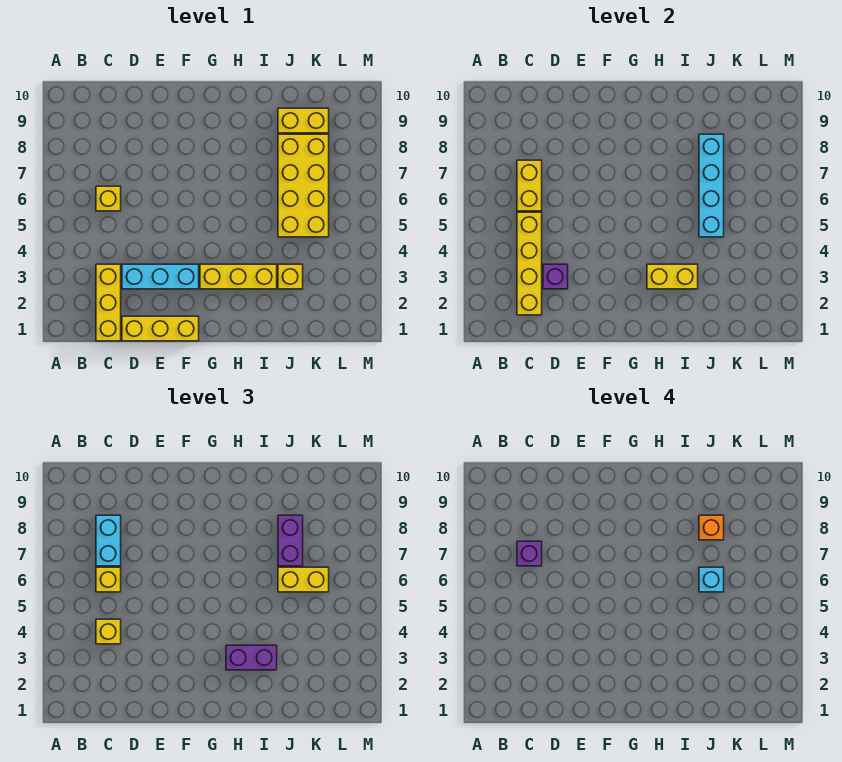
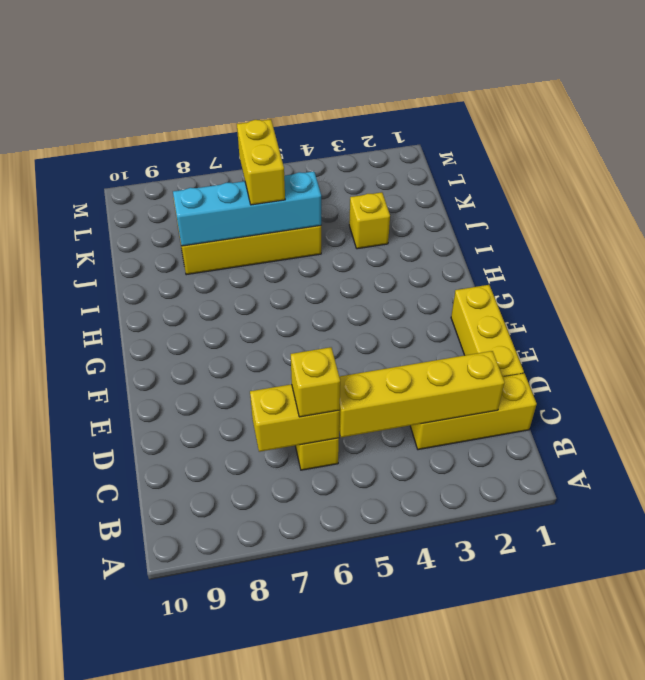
none -> cyan 1x3 brick [122,264,199,289]
none -> yellow 1x3 brick [200,264,277,289]
none -> yellow 1x2 brick [278,108,329,133]

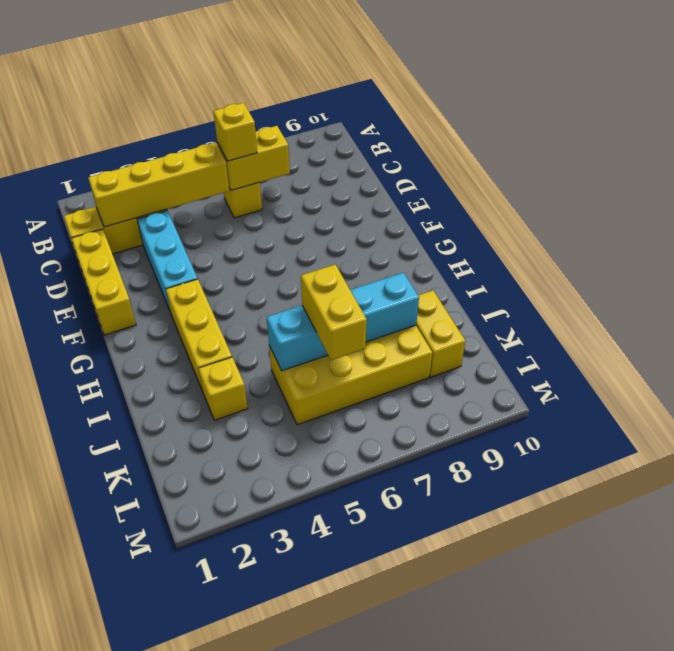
none -> purple 1x1 brick [543,264,568,289]
none -> yellow 1x2 brick [647,264,698,289]
none -> yellow 1x1 brick [96,619,121,644]

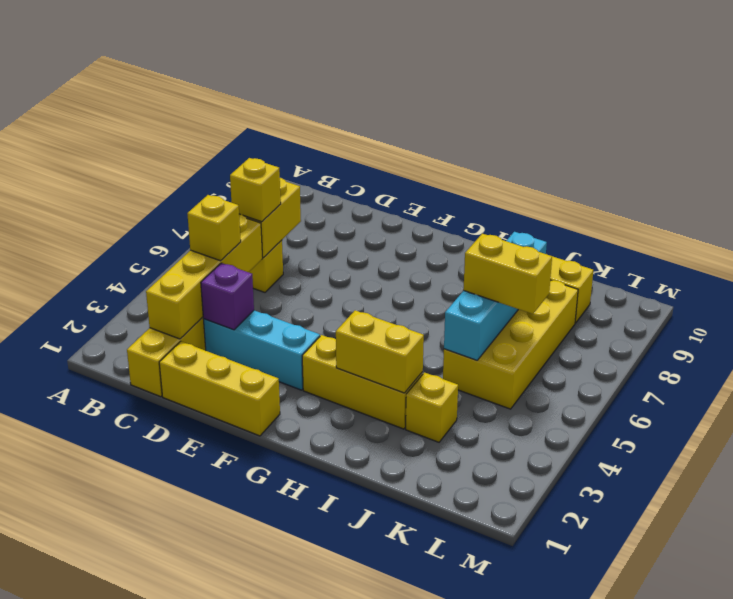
none -> cyan 1x2 brick [96,515,121,566]
none -> purple 1x2 brick [226,645,277,670]
none -> purple 1x2 brick [278,515,303,566]

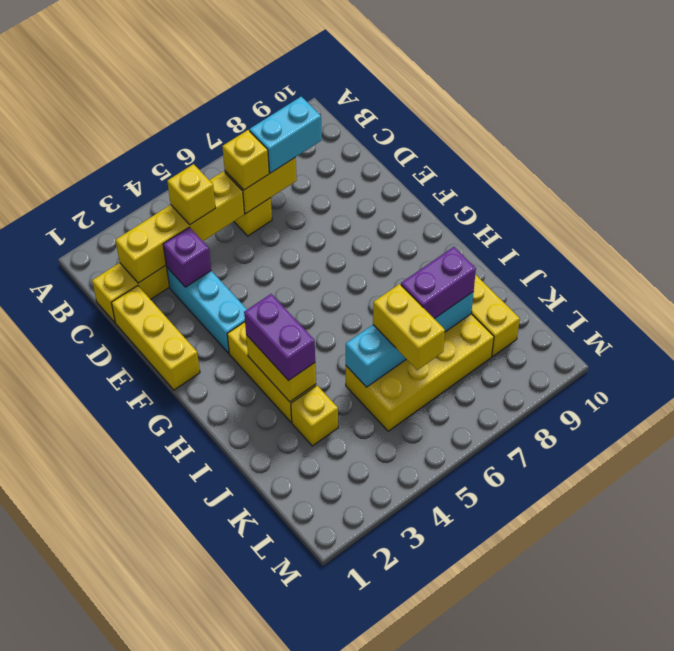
none -> purple 1x1 brick [517,541,542,566]
none -> cyan 1x1 brick [699,567,724,592]
none -> orange 1x1 brick [699,515,724,540]

